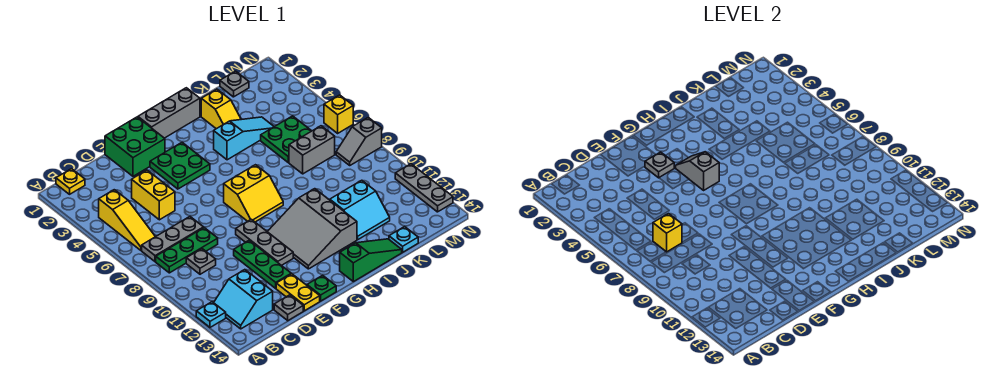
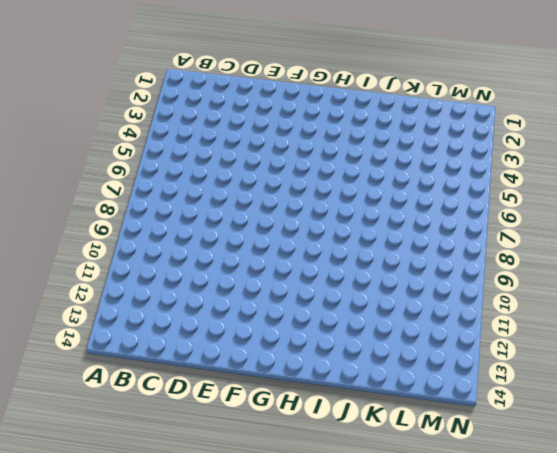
none -> cyan 1x1 plate [196,302,226,327]
none -> yellow 1x1 plate [56,169,85,194]
none -> yellow 1x3 slope [99,190,155,250]
none -> grey 1x3 plate [142,217,204,262]

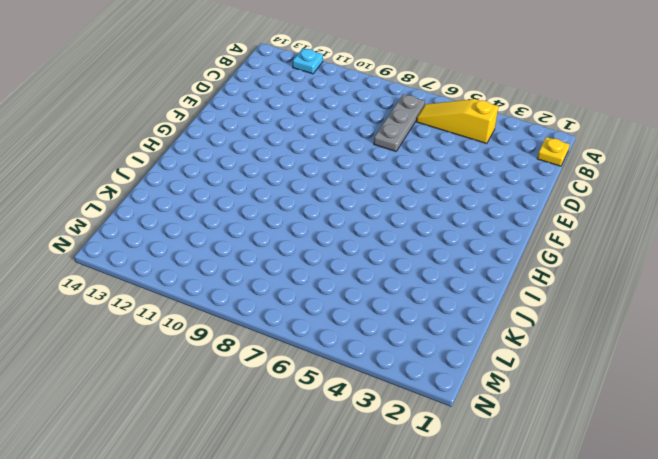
none -> green 1x3 plate [156,228,218,273]
none -> cyan 2x2 slope [214,270,273,329]
none -> grey 1x1 plate [186,249,216,274]
none -> yellow 1x2 brick [132,170,175,220]

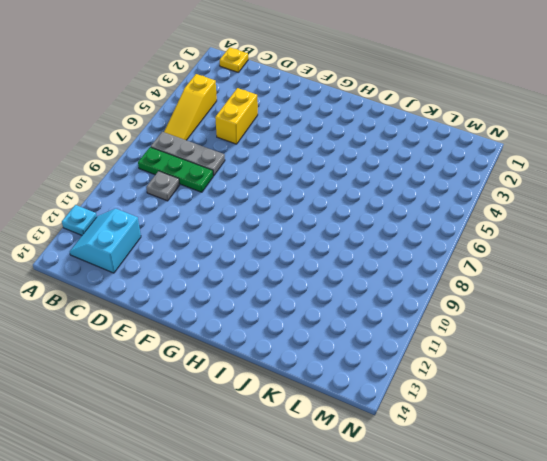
none -> grey 1x1 plate [274,295,303,321]
none -> green 2x2 brick [105,117,165,176]
none -> green 1x3 plate [234,240,291,288]
none -> yellow 1x2 plate [276,274,320,311]

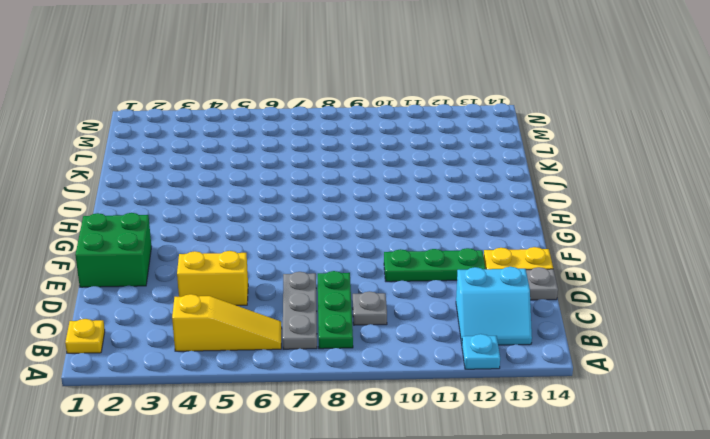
none -> green 2x2 plate [150,143,210,189]
none -> grey 1x3 plate [236,219,293,266]
none -> green 1x1 plate [307,275,336,301]
none -> grey 1x3 brick [138,88,200,138]

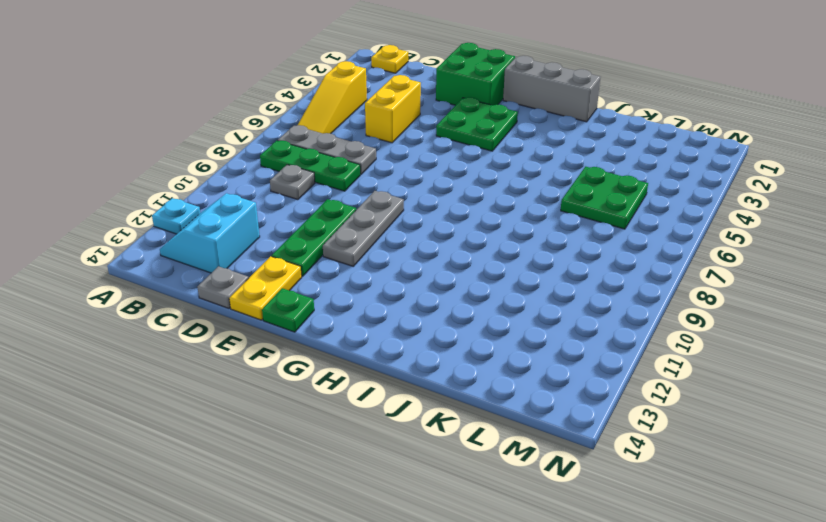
none -> yellow 2x2 slope [224,165,283,222]
none -> grey 3x3 slope [267,189,357,269]
none -> green 1x3 slope [340,239,402,282]
none -> cyan 1x3 slope [214,117,274,160]

